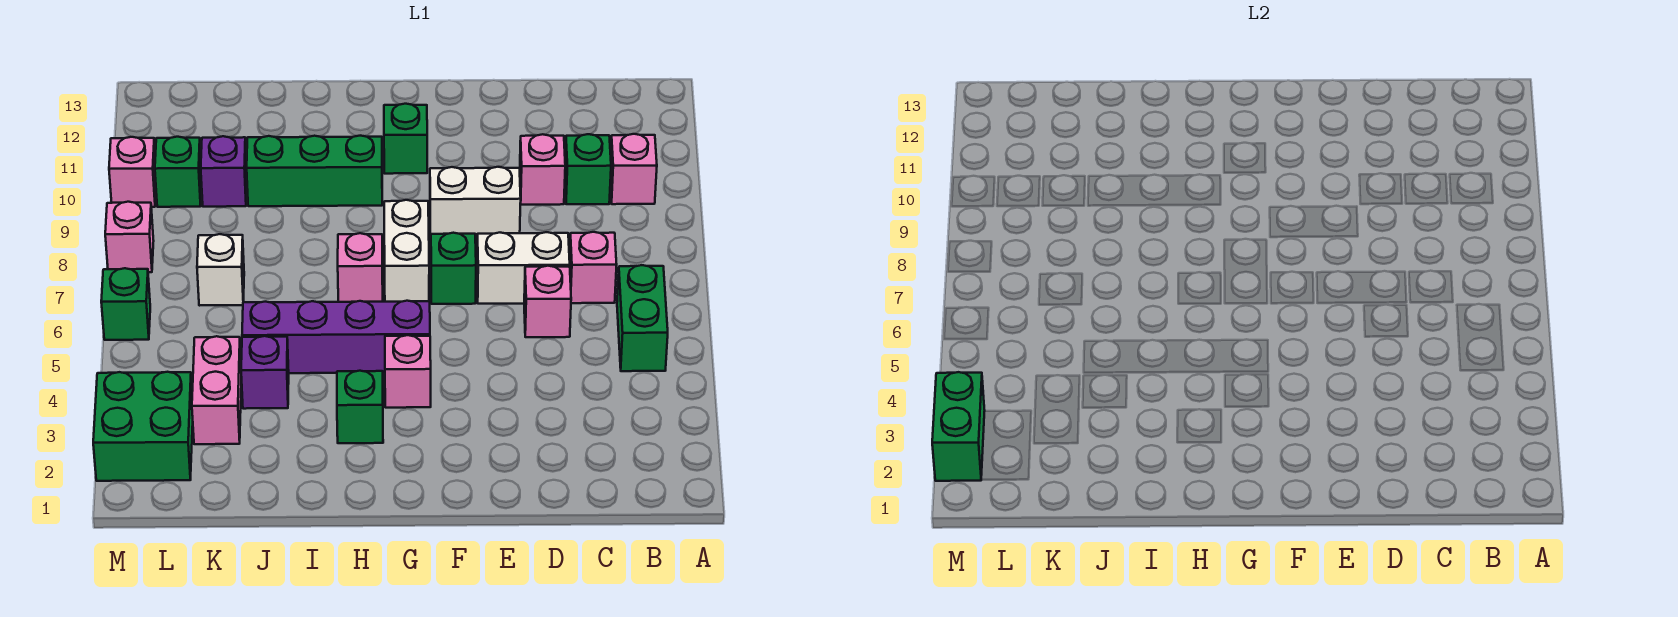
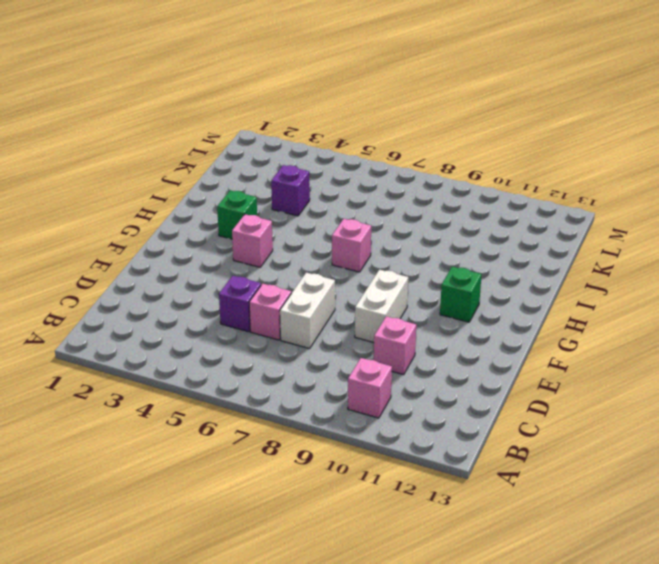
purple 1x1 brick [219,276,261,332] -> purple 1x1 brick moved to [201,136,247,207]
none -> green 1x2 brick [617,265,668,371]
none -> pink 1x1 brick [570,232,617,303]
none -> green 1x1 brick [565,134,611,204]

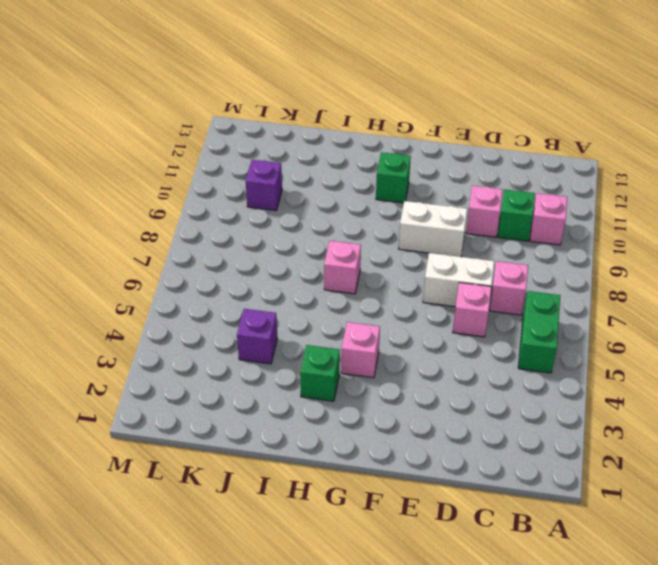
none -> green 1x1 brick [431,233,476,304]
none -> purple 1x4 brick [242,301,430,373]
none -> white 1x2 brick [384,200,429,302]

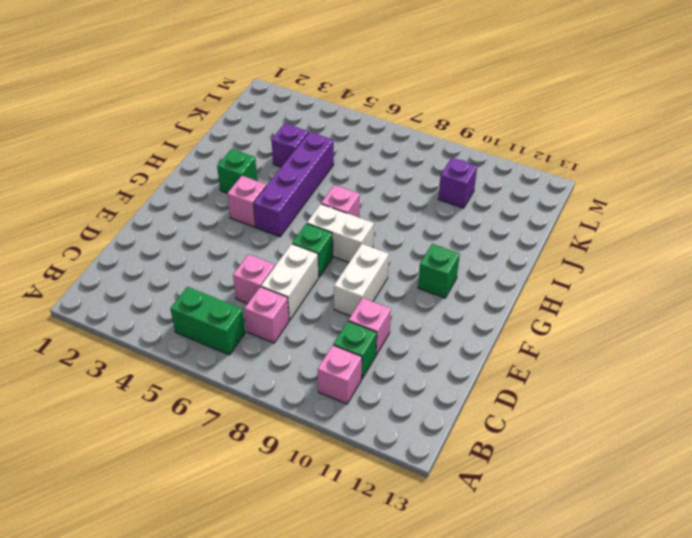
none -> green 1x3 brick [247,136,382,206]
none -> pink 1x2 brick [192,336,241,444]
none -> white 1x1 brick [197,234,244,306]

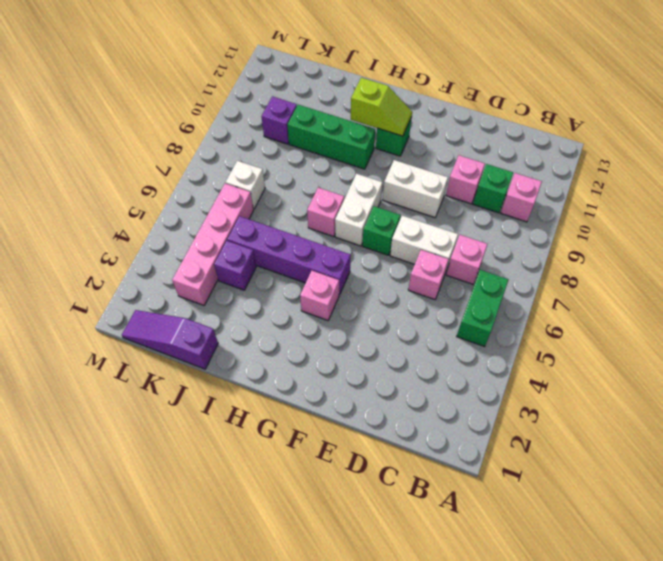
lime 1x2 slope [351,77,412,136] -> none
purple 1x3 slope [122,310,218,369] -> none
pink 1x4 brick [172,183,254,305] -> pink 1x2 brick [192,336,241,444]
none -> green 1x1 brick [337,371,383,443]
none -> green 2x2 brick [93,372,193,481]
none -> green 1x1 brick [155,137,201,207]

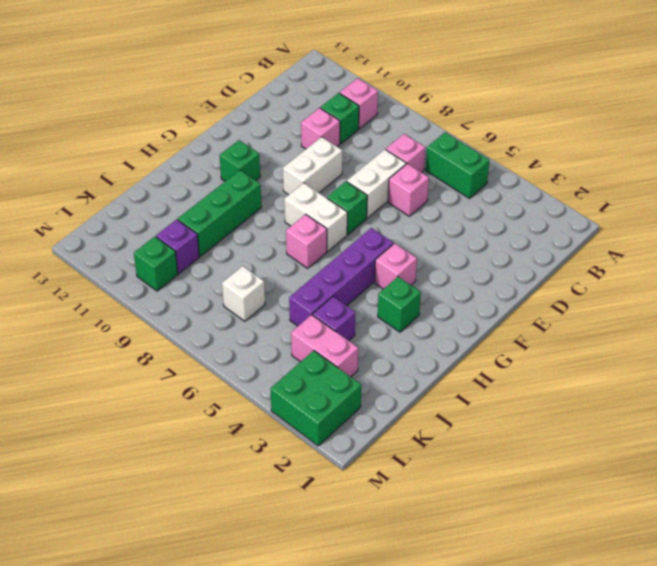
none -> green 1x1 brick [101,268,150,340]
none -> pink 1x1 brick [105,202,154,272]
none -> pink 1x1 brick [109,137,156,207]

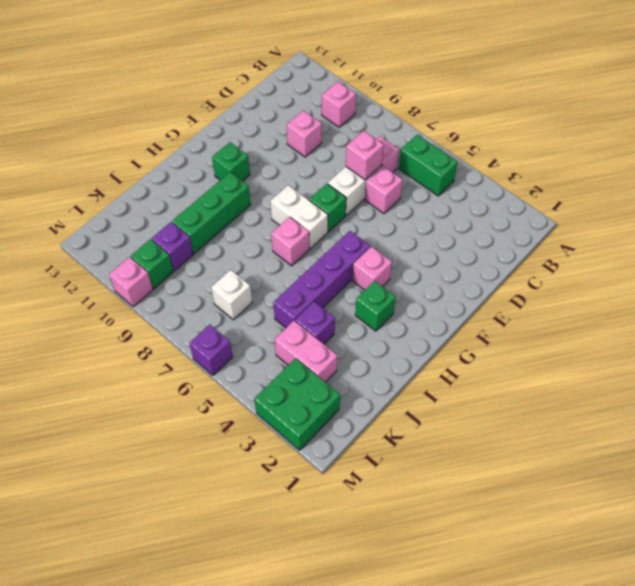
pink 1x1 brick [346,131,384,180] -> pink 1x1 brick moved to [105,202,154,272]
purple 1x1 brick [189,324,233,375] -> green 1x1 brick [101,268,150,340]
none -> green 1x1 brick [565,134,611,204]
none -> white 1x2 brick [430,167,521,237]
none -> green 1x2 brick [932,372,985,481]

